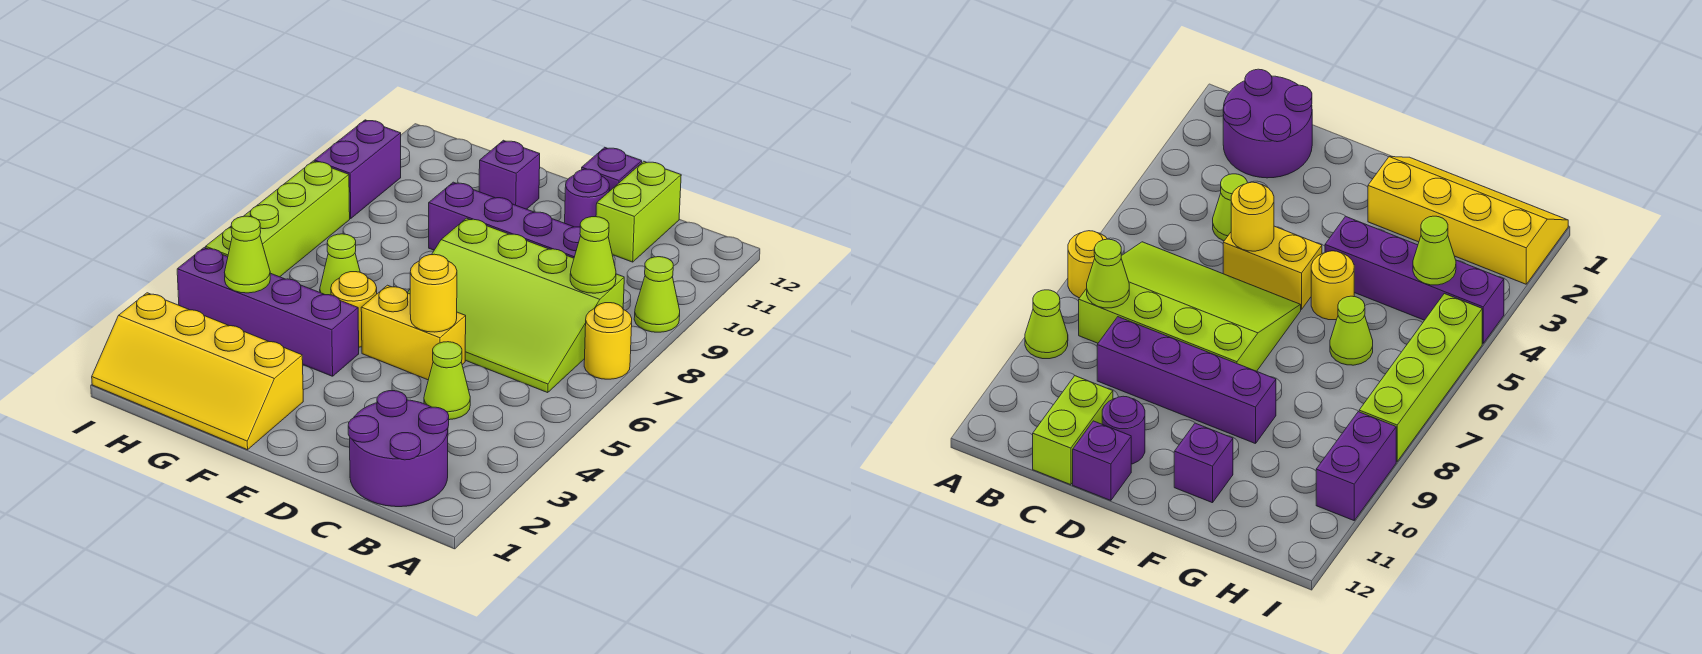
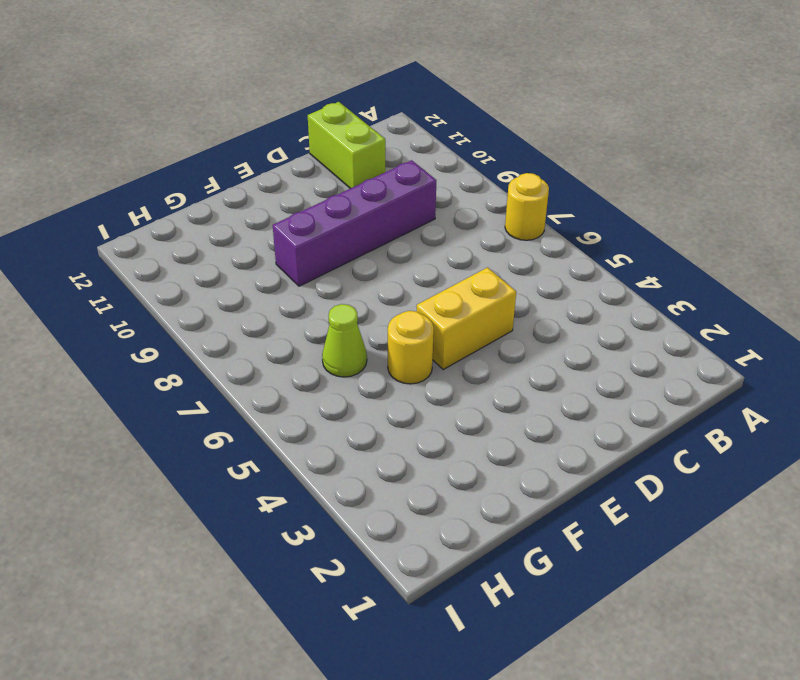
none -> lime 1x1 cone [634,257,680,332]
none -> purple 2x2 round brick [348,391,449,507]
none -> lime 3x4 slope [408,218,624,393]

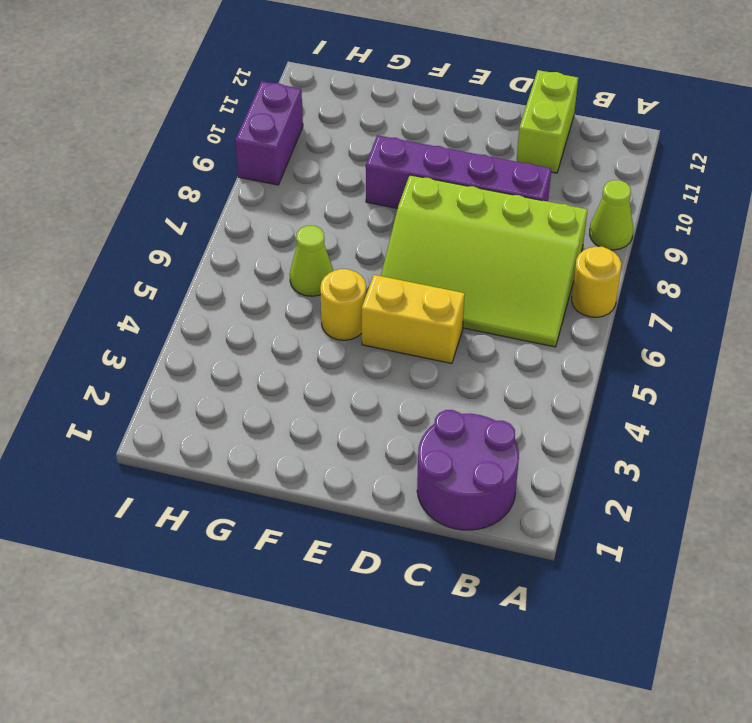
none -> lime 1x1 cone [424,342,470,420]
none -> purple 1x1 round brick [565,169,609,227]
none -> purple 1x1 brick [582,147,642,191]

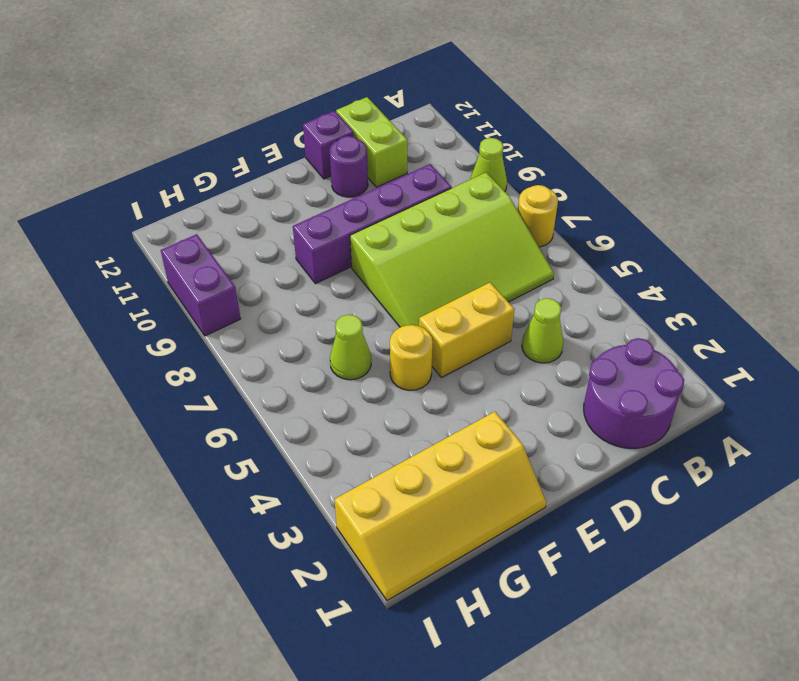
none -> purple 1x4 brick [177,247,359,376]
none -> purple 1x1 brick [479,140,540,209]
none -> lime 1x4 brick [206,161,350,277]

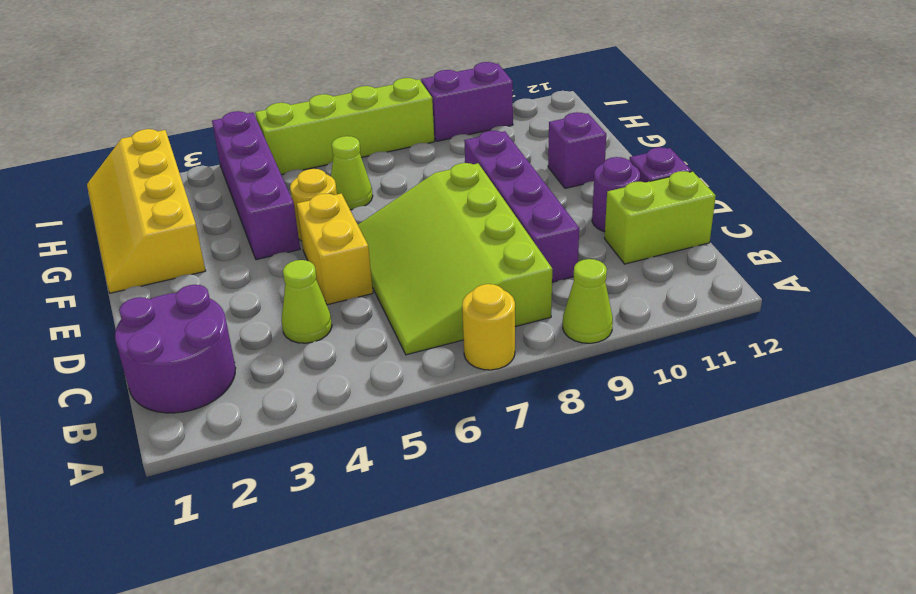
none -> lime 1x1 cone [570,217,616,293]
none -> yellow 1x1 round brick [410,254,457,332]
none -> lime 1x1 cone [224,216,270,293]

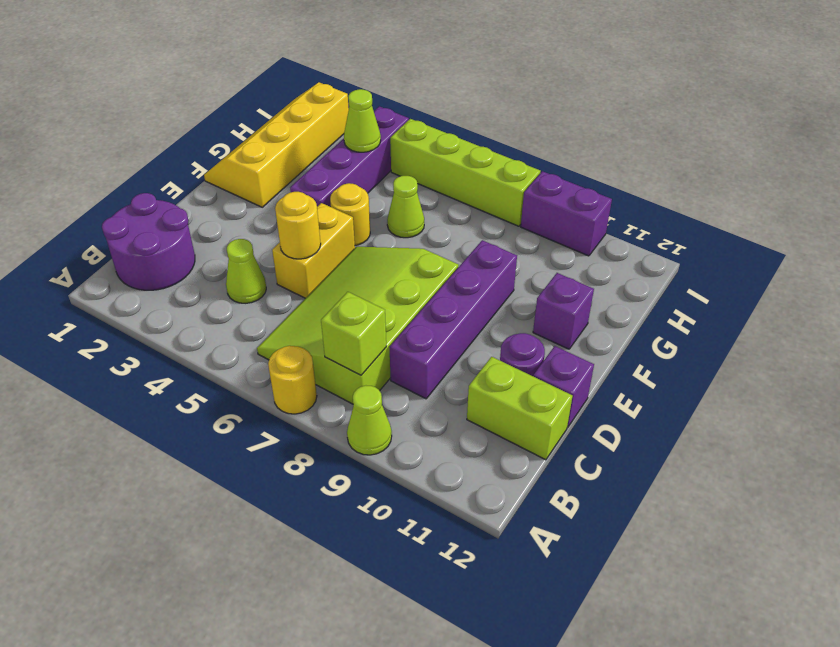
lime 1x1 brick [321,292,386,375] -> lime 1x1 cone [570,217,616,293]

